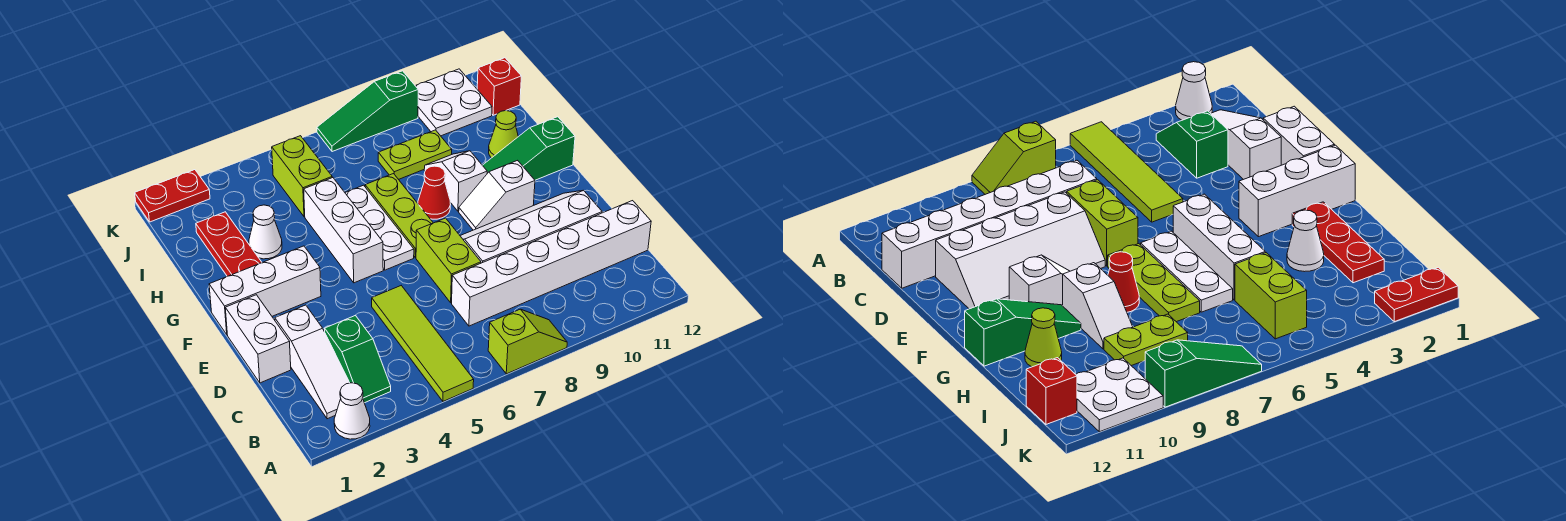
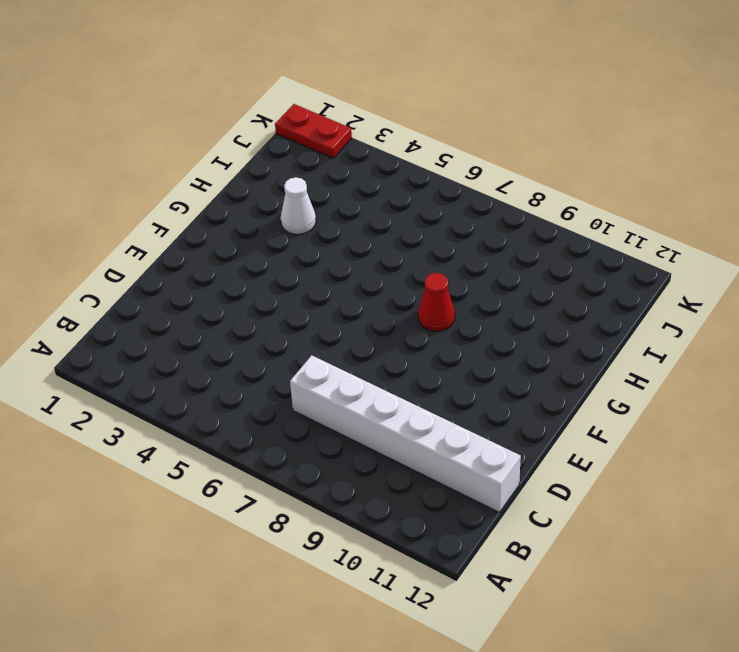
none -> white 1x1 cone [334,383,370,439]
none -> lime 1x4 tile [372,286,474,401]
none -> lime 1x2 slope [488,309,567,374]

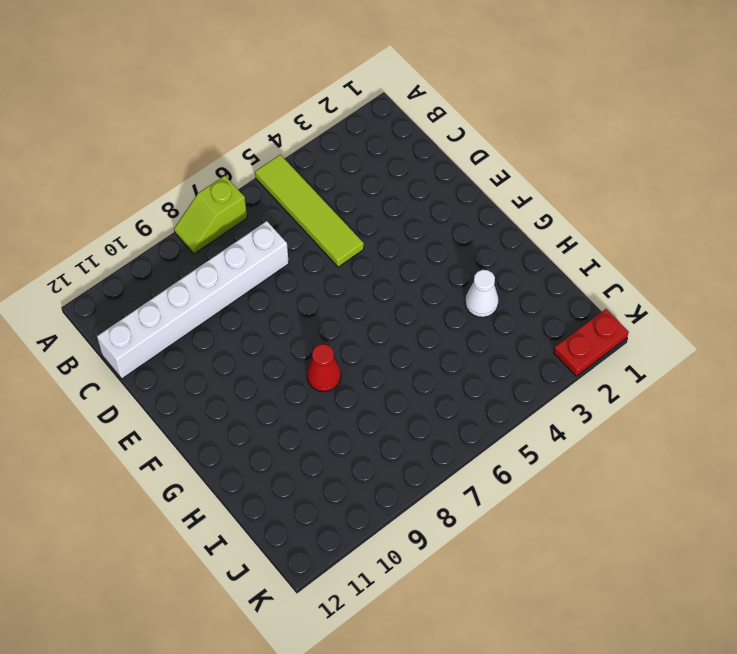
none -> white 1x1 cone [334,383,370,439]
none -> white 1x3 slope [275,305,349,419]
none -> green 1x2 slope [325,315,391,403]

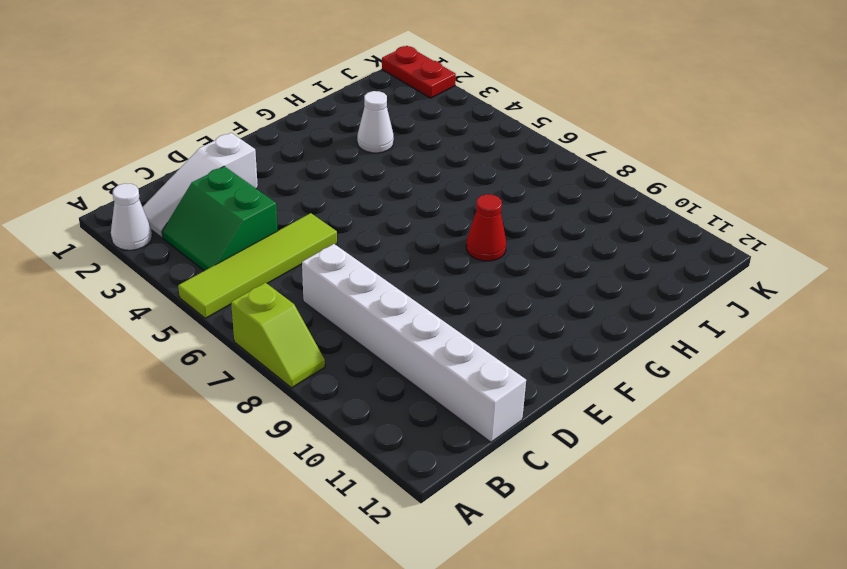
green 2x2 slope [162,166,278,271] -> green 1x2 slope [325,315,391,403]
none -> white 1x2 brick [225,295,291,383]
none -> lime 1x2 brick [416,218,481,303]
none -> white 2x4 slope [460,190,602,263]

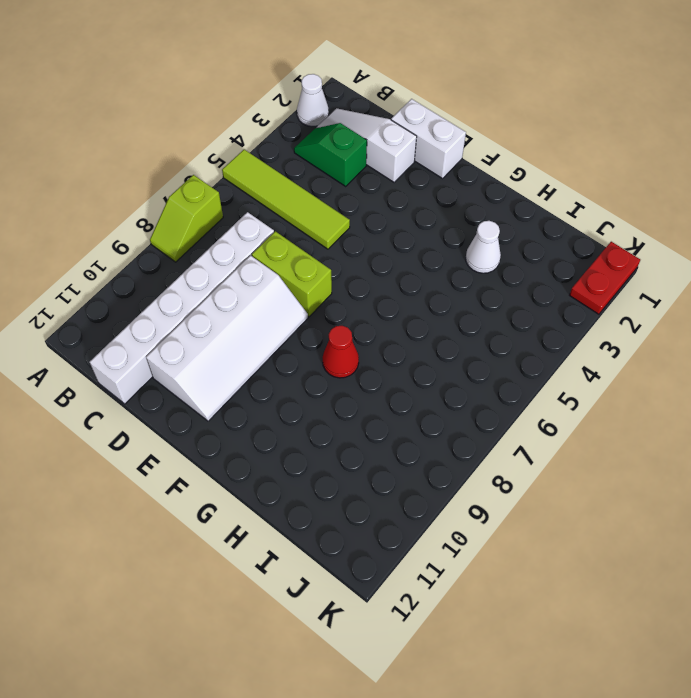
none -> white 1x3 brick [209,246,321,334]
none -> white 1x3 brick [304,178,383,283]
none -> white 1x3 plate [345,185,414,270]

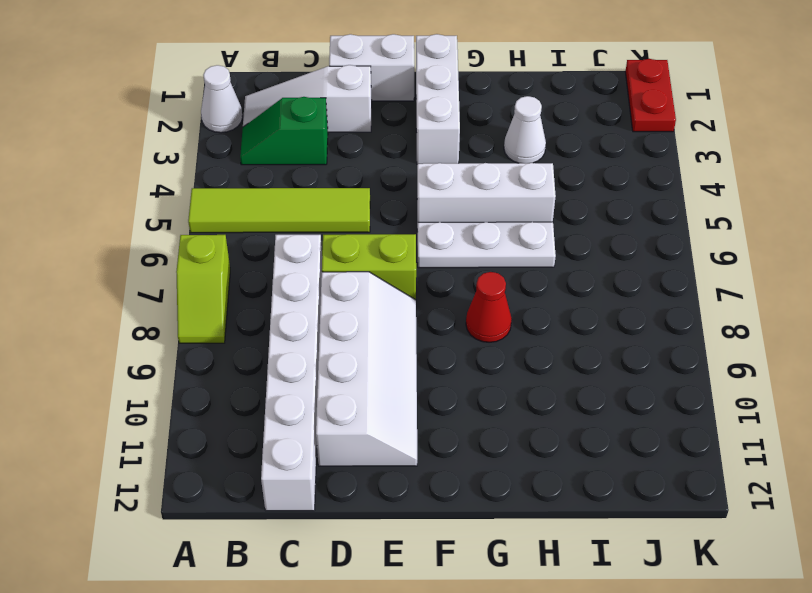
none -> lime 1x3 plate [365,174,433,258]
none -> white 1x2 slope [459,160,535,230]
none -> red 1x3 plate [196,212,262,276]

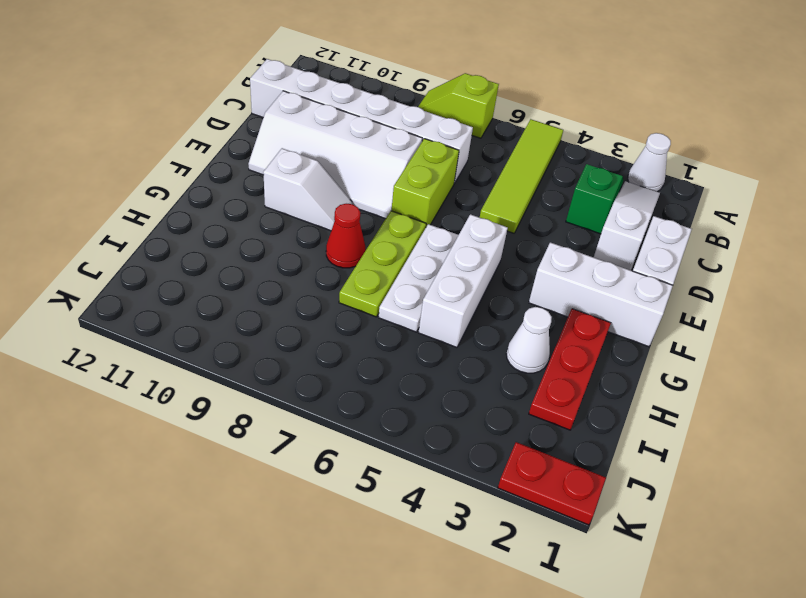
none -> white 1x2 slope [424,151,487,211]
none -> green 1x3 slope [482,117,575,180]
none -> lime 1x1 cone [489,111,518,158]

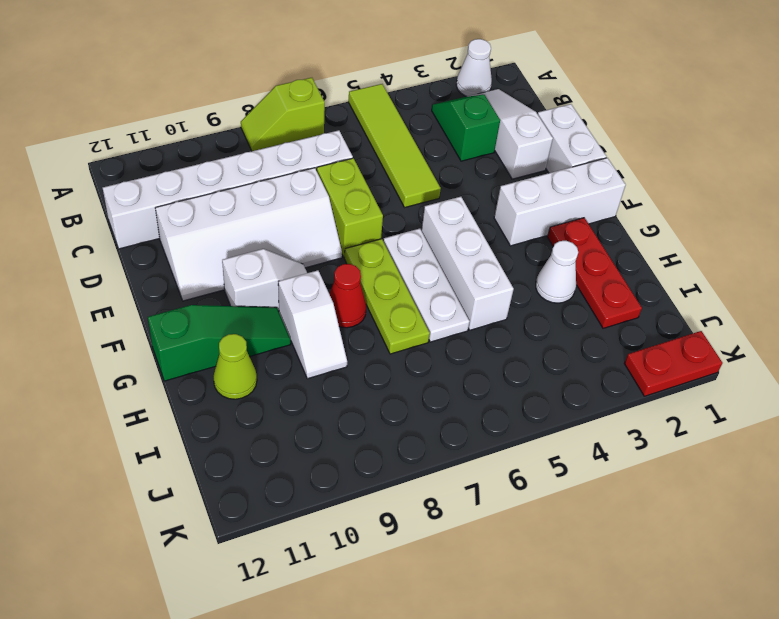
none -> lime 1x2 brick [272,136,332,217]
none -> lime 1x2 plate [378,130,452,179]
none -> white 2x2 plate [416,69,492,136]

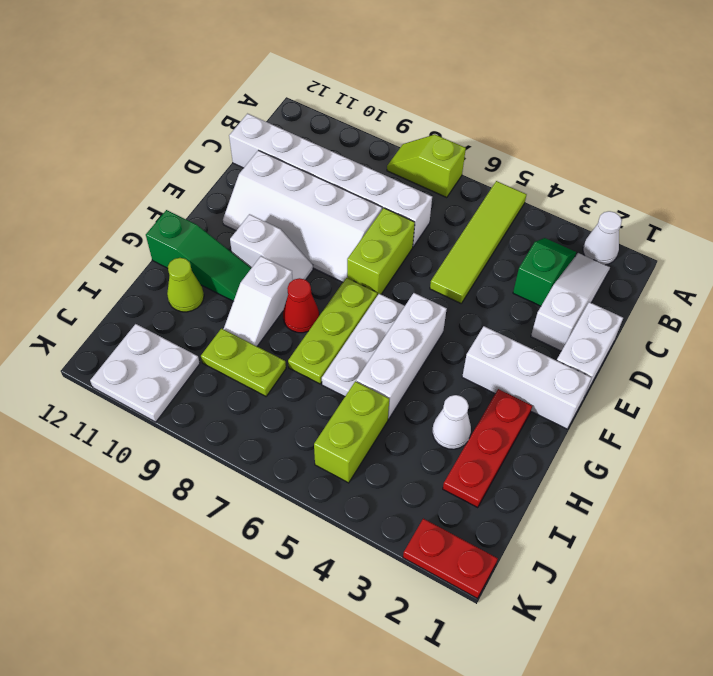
none -> red 1x1 brick [477,58,521,115]
none -> green 1x3 slope [317,71,418,152]

